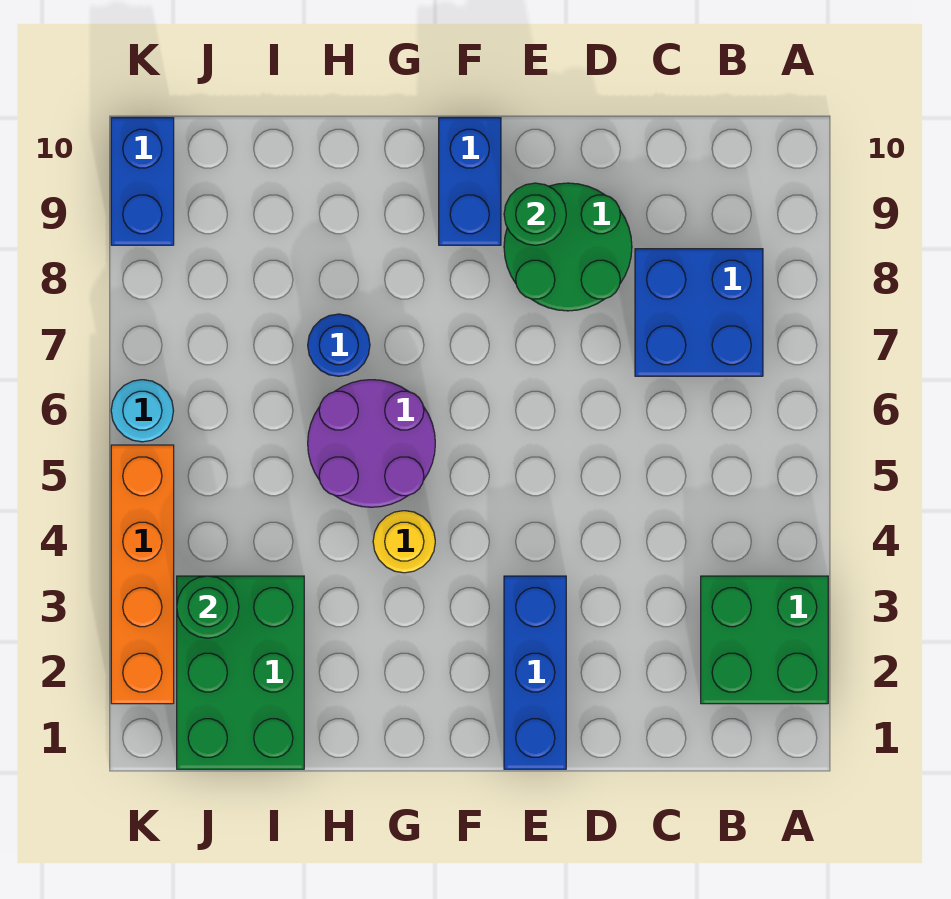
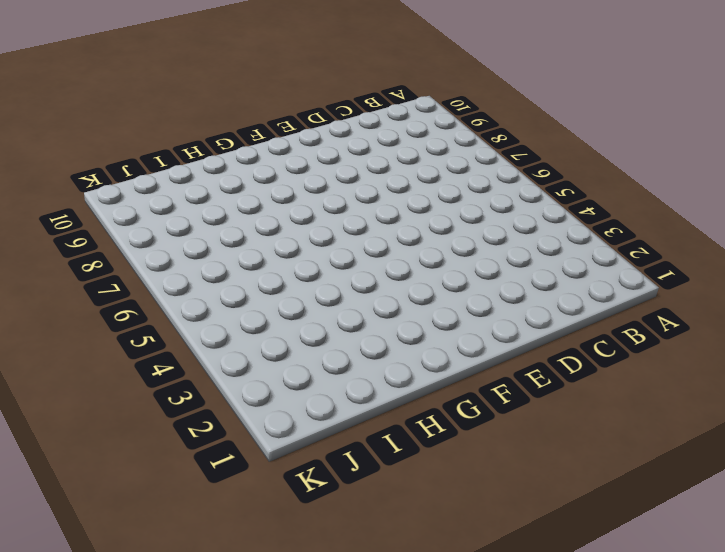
none -> green 2x2 brick [701,576,828,704]
none -> blue 2x2 brick [635,249,763,376]
none -> green 2x2 round brick [504,183,632,311]

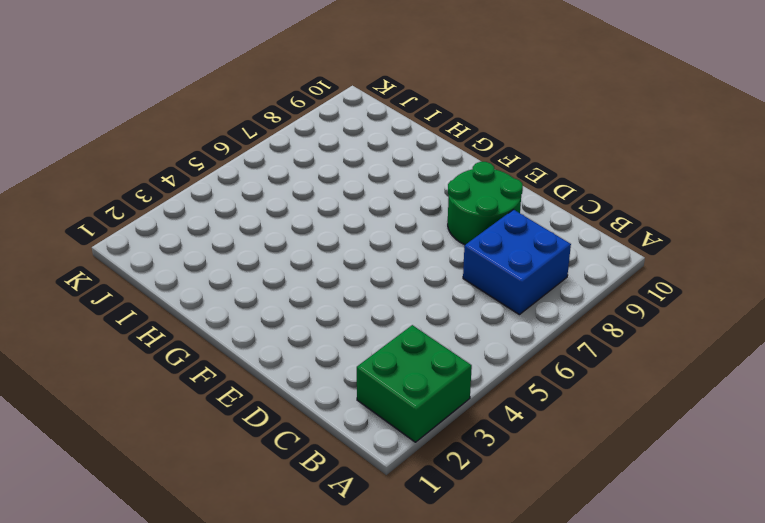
none -> blue 1x3 brick [504,576,566,769]
none -> blue 1x2 brick [439,118,501,245]
none -> yellow 1x1 round brick [373,511,435,573]

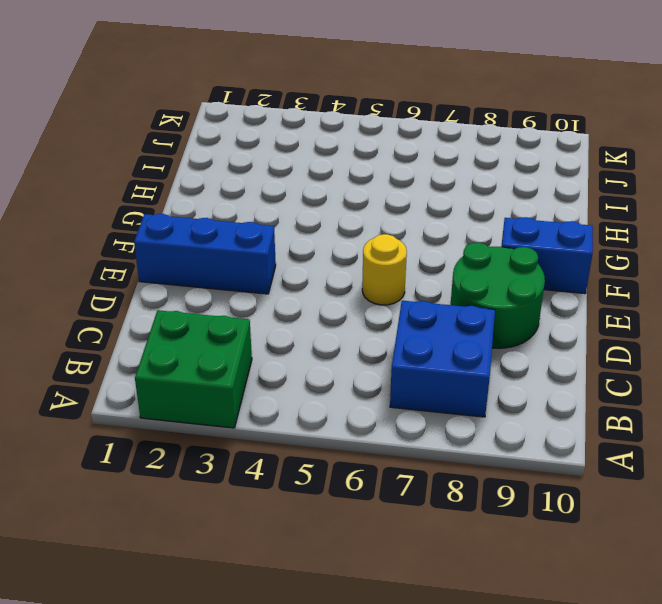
yellow 1x1 round brick [362,234,407,305] -> yellow 1x1 round brick moved to [373,511,435,573]
none -> purple 2x2 round brick [308,380,435,507]
none -> blue 1x1 round brick [308,314,370,376]
none -> green 2x3 brick [177,576,304,769]

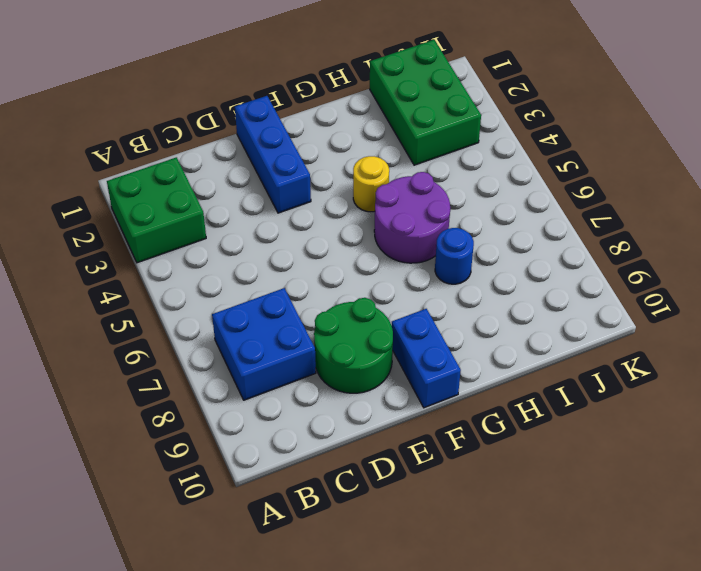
none -> orange 1x4 brick [111,445,174,704]
none -> cyan 1x1 round brick [111,380,173,442]
none -> blue 1x2 brick [111,118,174,245]

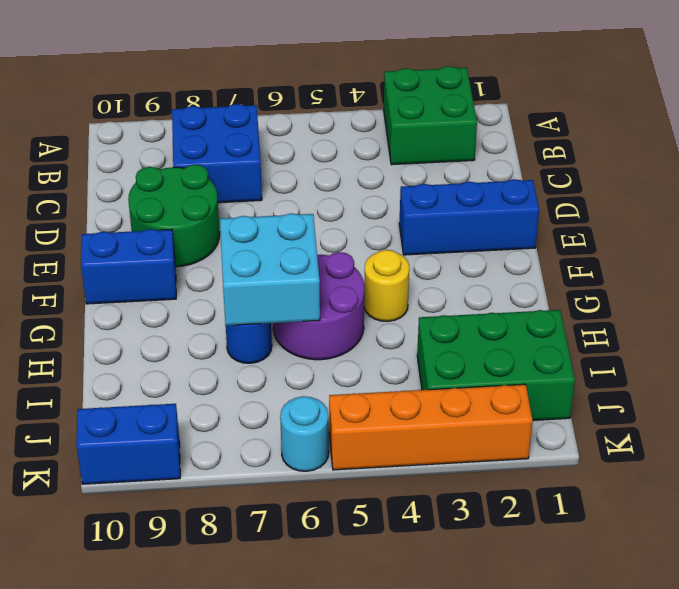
cyan 2x2 brick [220,213,320,326] -> none
none -> green 1x1 round brick [504,183,566,245]
none -> green 1x1 round brick [177,576,239,638]

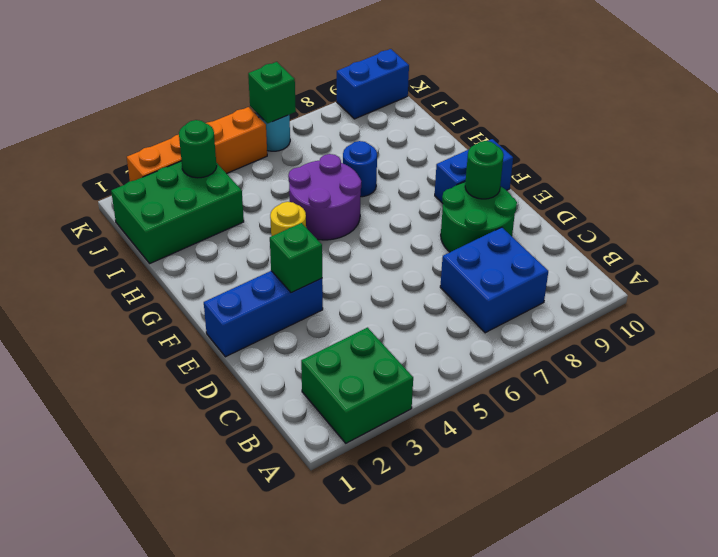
green 1x1 brick [270,223,322,293] -> none
green 1x1 brick [248,62,296,123] -> none

